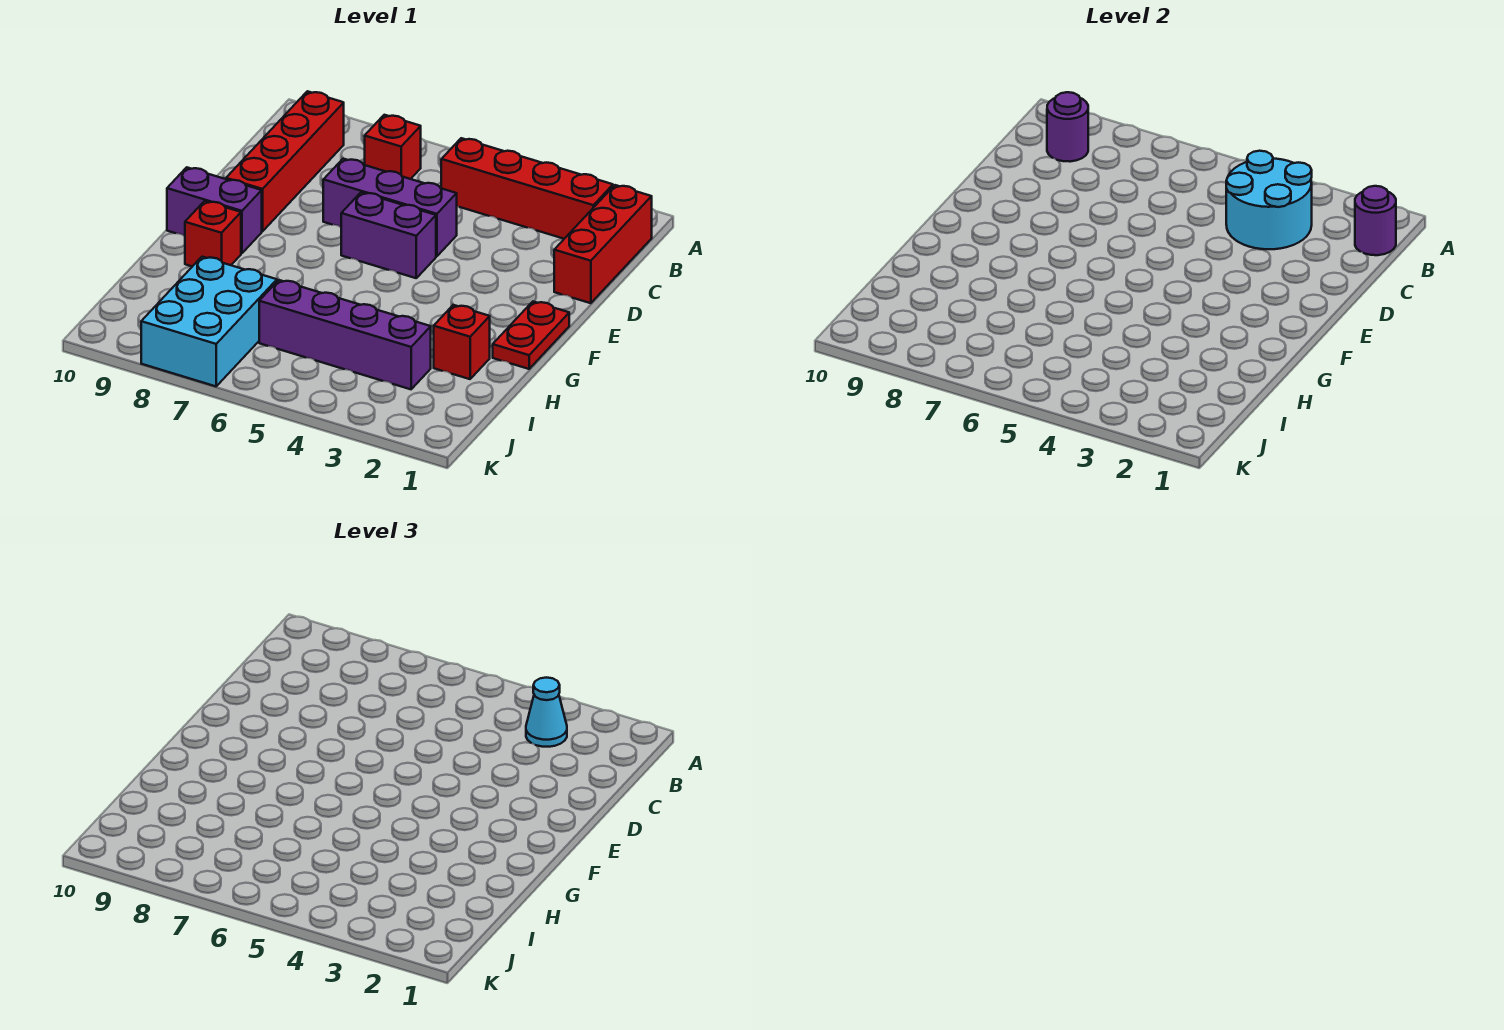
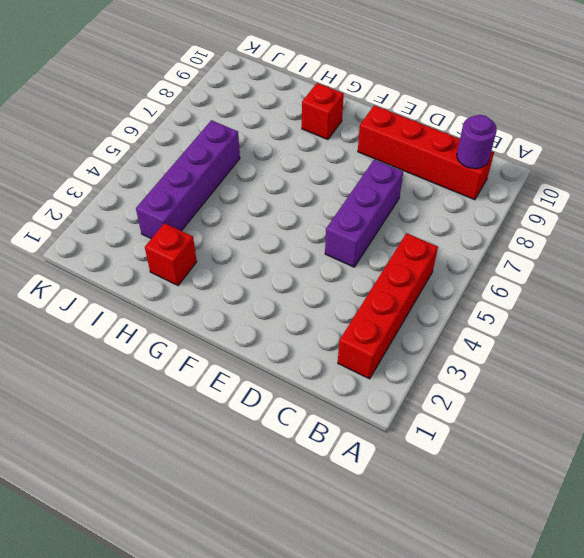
none -> red 1x3 brick [554,185,652,303]
none -> red 1x1 brick [365,115,421,179]
none -> purple 1x2 brick [341,192,436,278]

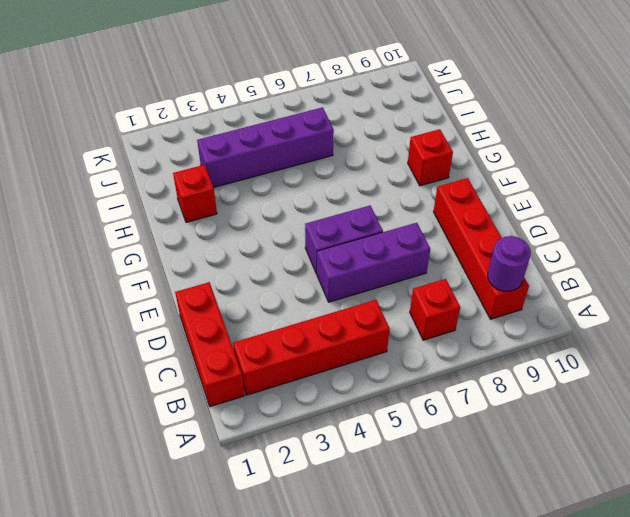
none -> red 1x2 plate [493,302,569,369]
none -> purple 1x2 brick [167,167,262,253]
none -> cyan 2x3 brick [141,257,277,386]

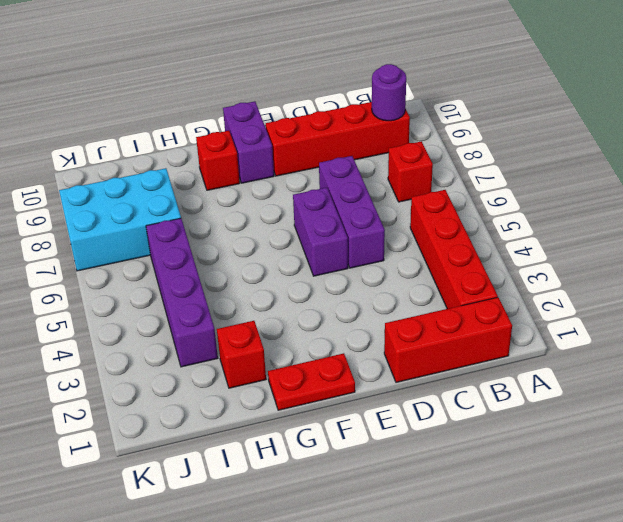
none -> purple 1x1 round brick [1355,186,1396,255]
none -> cyan 2x2 round brick [1226,151,1312,249]
none -> cyan 1x1 cone [526,678,567,747]

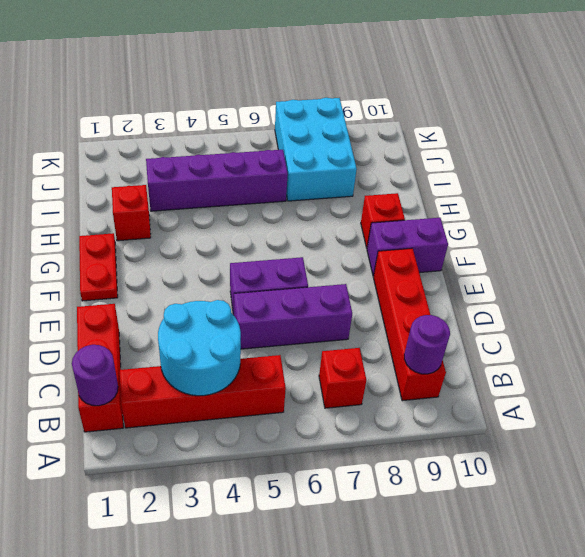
none -> cyan 1x1 cone [526,678,567,747]

